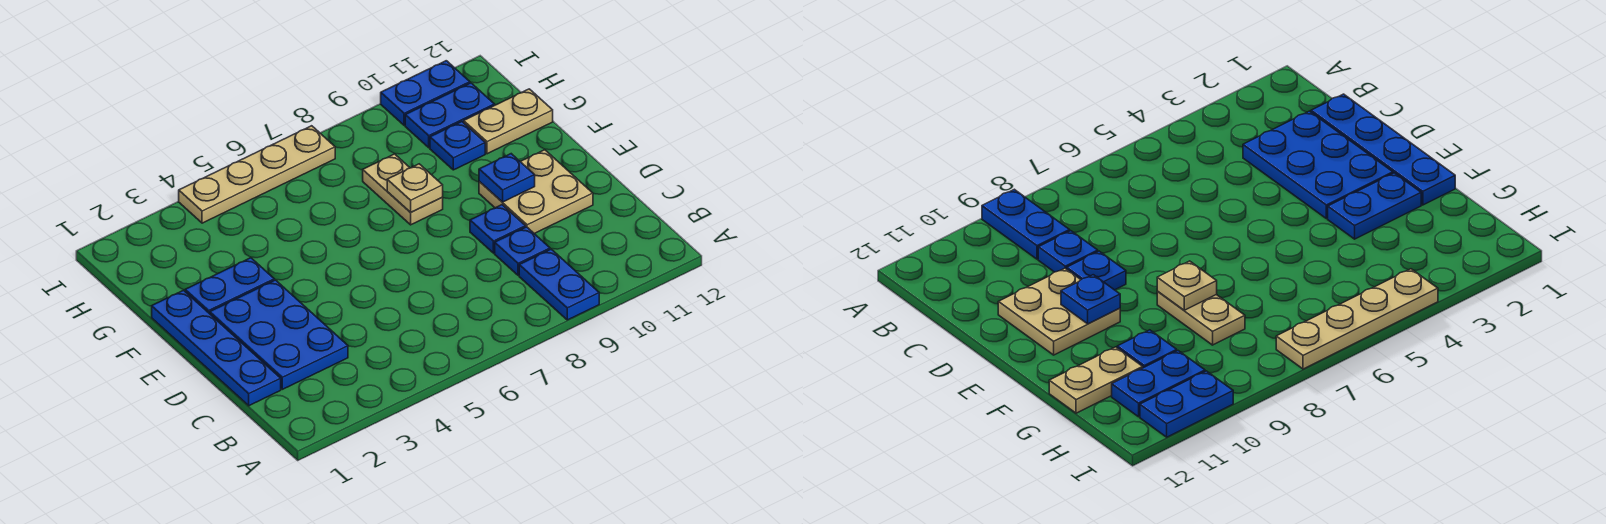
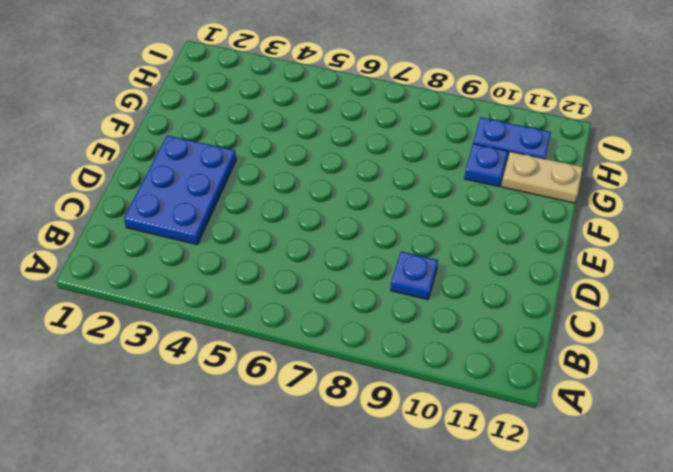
none -> blue 1x2 plate [519,249,599,320]
none -> blue 1x4 plate [152,290,281,406]
none -> blue 1x1 plate [470,205,526,253]

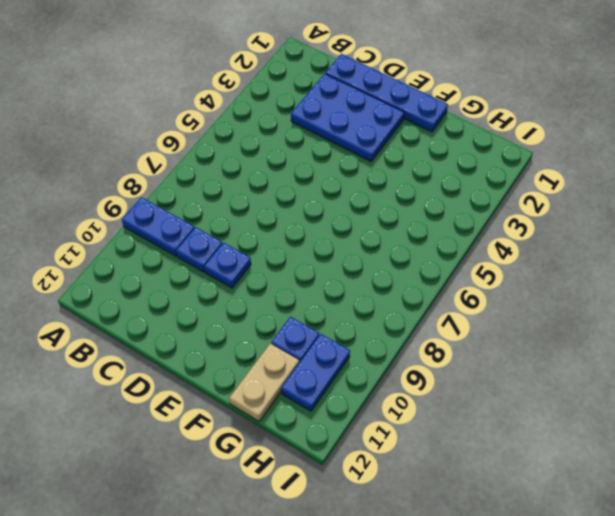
none -> tan 2x2 plate [479,150,593,234]
none -> blue 1x2 plate [185,258,274,314]
none -> tan 1x2 plate [363,154,443,225]

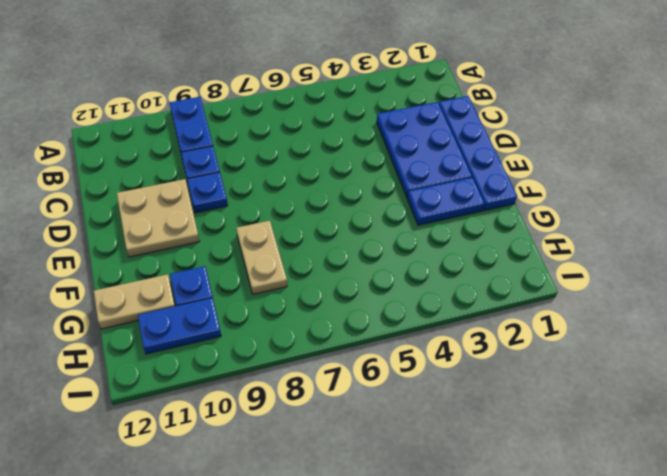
none -> tan 1x4 plate [179,126,335,223]
none -> blue 1x2 plate [381,61,470,125]
none -> blue 1x1 plate [479,154,535,202]

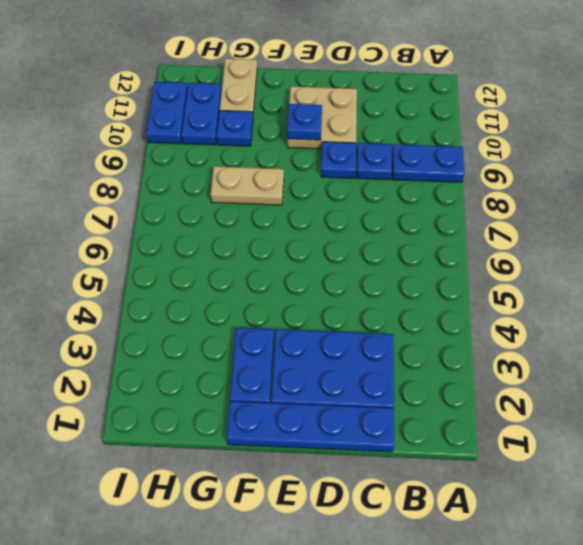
none -> tan 1x4 plate [179,126,335,223]
none -> tan 1x1 plate [387,164,443,212]

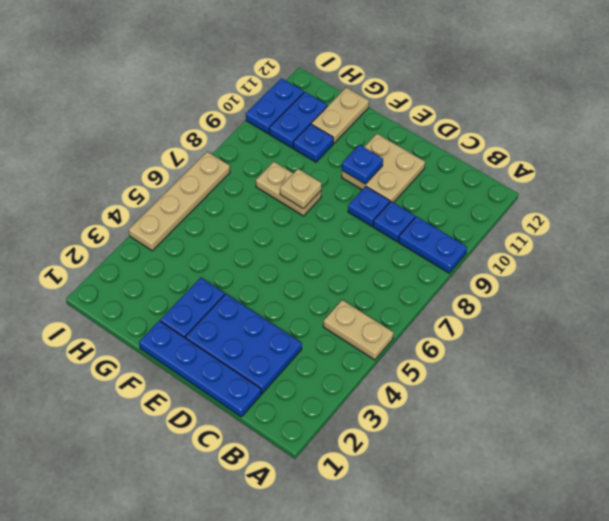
tan 1x2 plate [323,300,394,360] -> none

